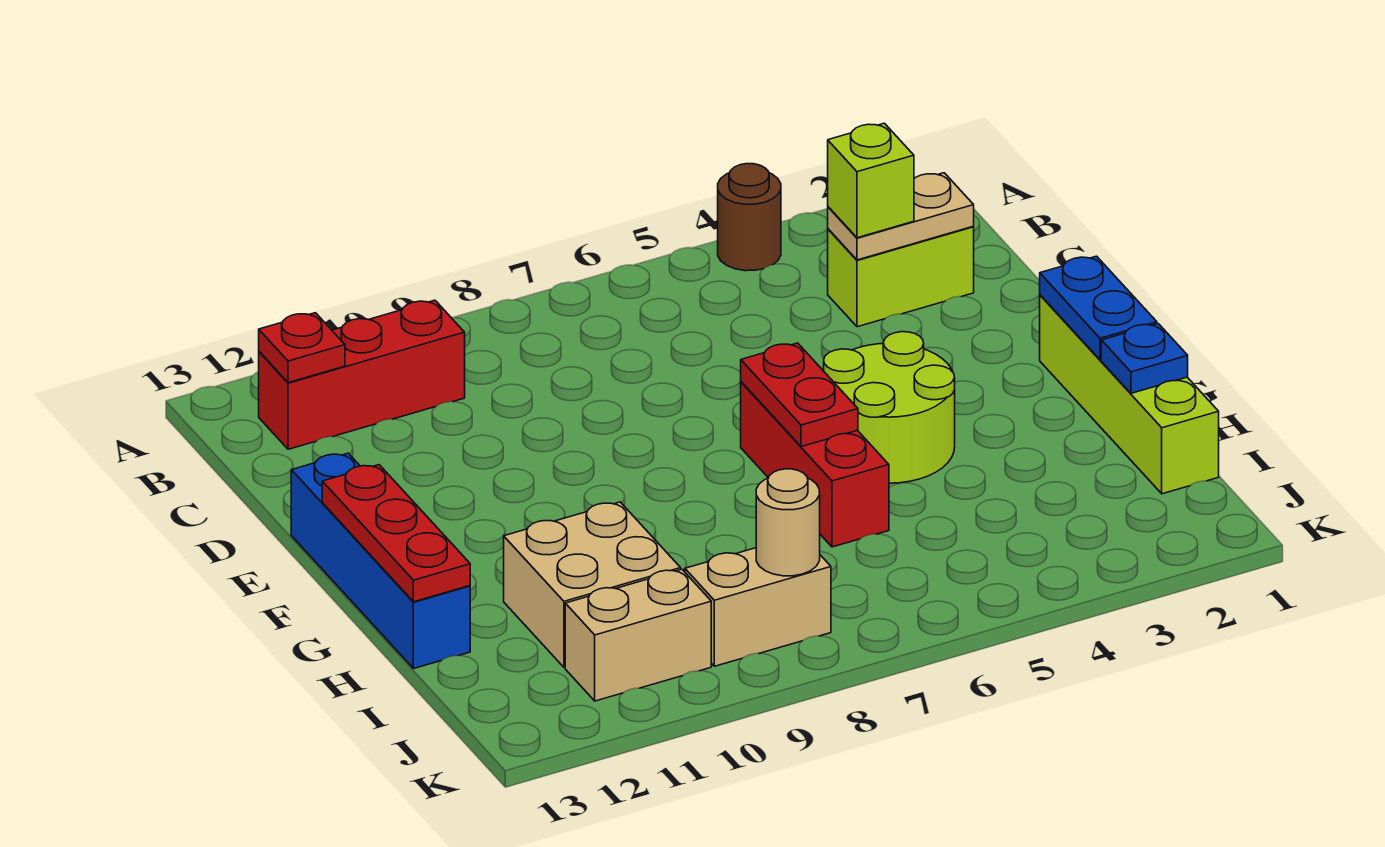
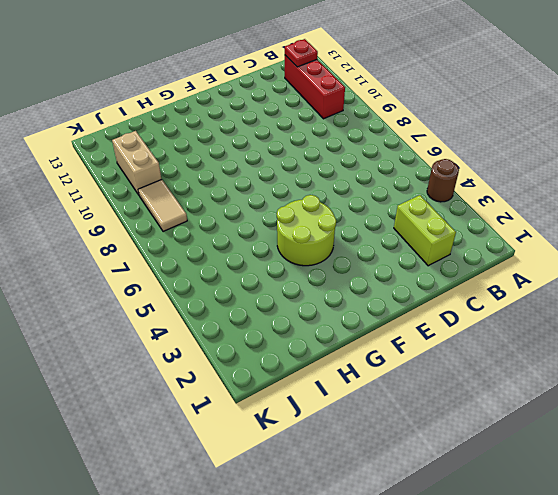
tan 1x2 tile [138,180,187,232] -> tan 1x2 brick [685,548,831,666]
none -> blue 1x4 brick [291,453,470,669]
none -> lime 1x4 brick [1040,295,1219,494]
none -> red 1x3 brick [741,382,889,547]

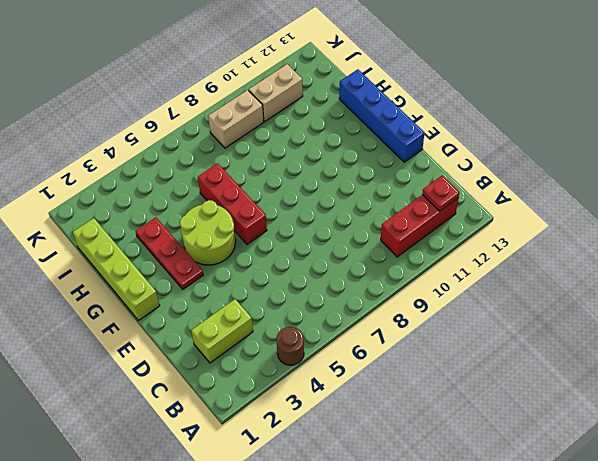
red 1x3 plate [136,217,203,289] -> red 1x3 plate moved to [322,465,470,602]
none -> tan 2x2 brick [504,502,681,667]
none -> tan 1x2 plate [828,173,974,260]
none -> blue 1x2 plate [1040,256,1157,360]

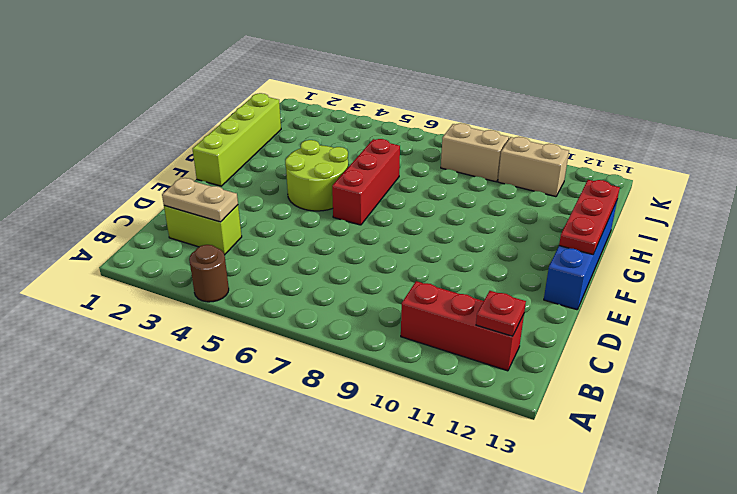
none -> tan 2x2 brick [504,502,681,667]
none -> blue 1x2 plate [1040,256,1157,360]
none -> red 1x2 plate [741,343,858,447]

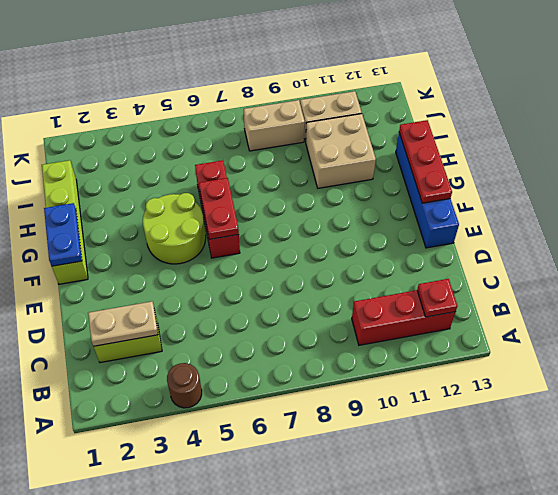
none -> blue 1x1 plate [1101,324,1188,393]
none -> tan 1x1 round brick [756,469,820,576]
none -> lime 1x1 brick [828,123,914,238]

